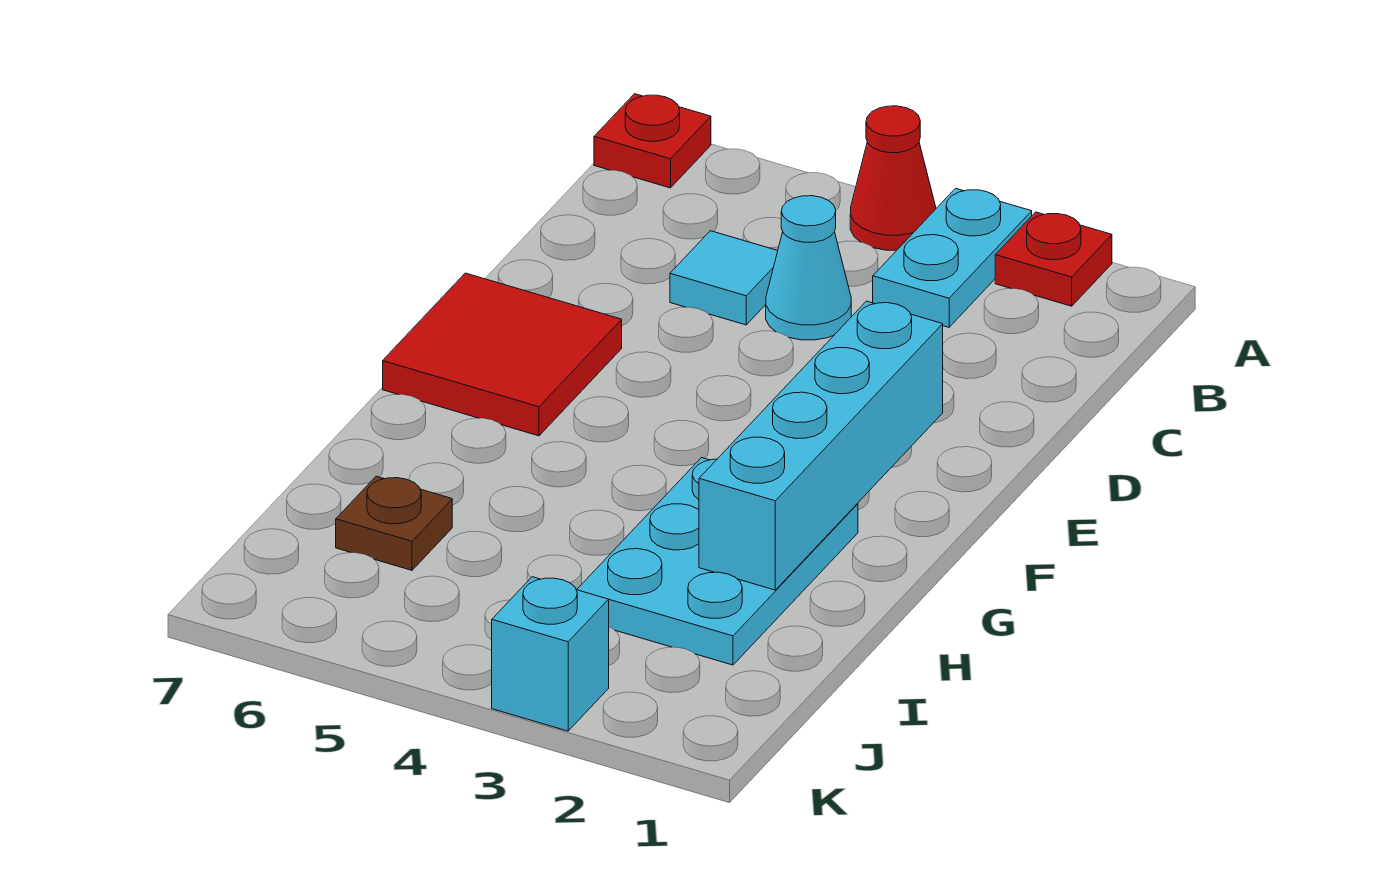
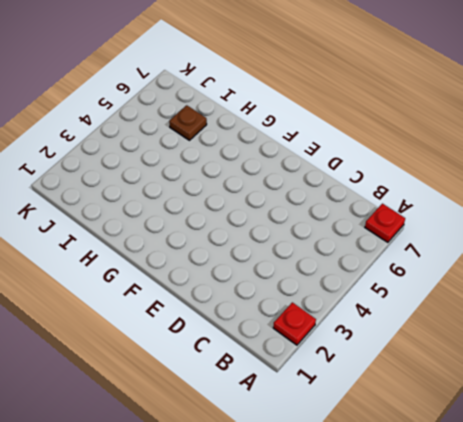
none -> cyan 1x2 plate [873,188,1032,327]
none -> red 1x1 cone [850,106,936,250]

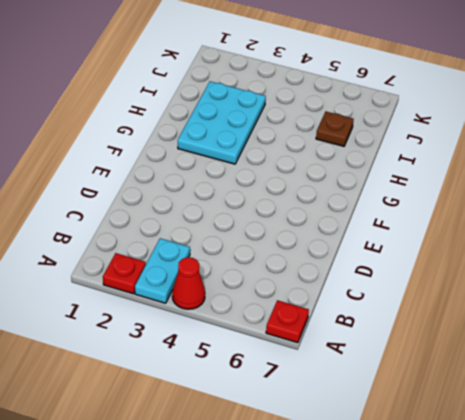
none -> cyan 1x1 cone [766,196,851,340]
none -> cyan 1x1 tile [670,231,778,325]

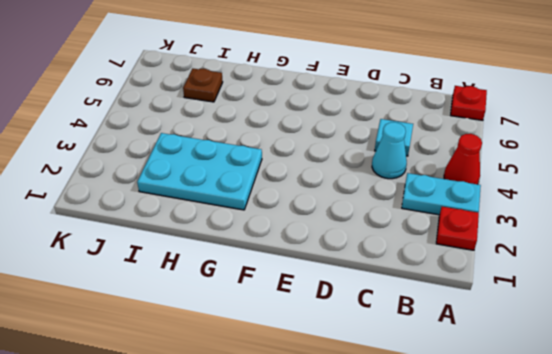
none -> red 2x2 tile [383,273,622,436]
none -> cyan 1x1 brick [492,577,609,731]

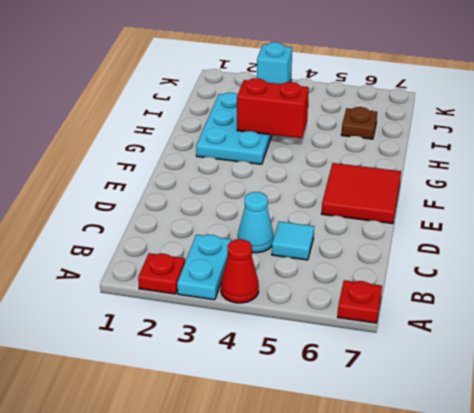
red 1x2 brick [237,78,309,138] -> none
none -> cyan 1x4 brick [699,301,943,590]

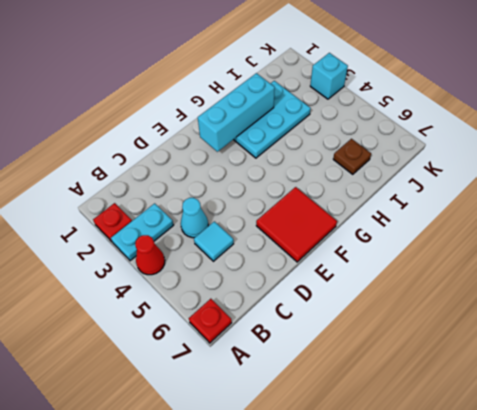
cyan 1x3 brick [198,73,275,152] -> cyan 1x4 brick [699,301,943,590]

